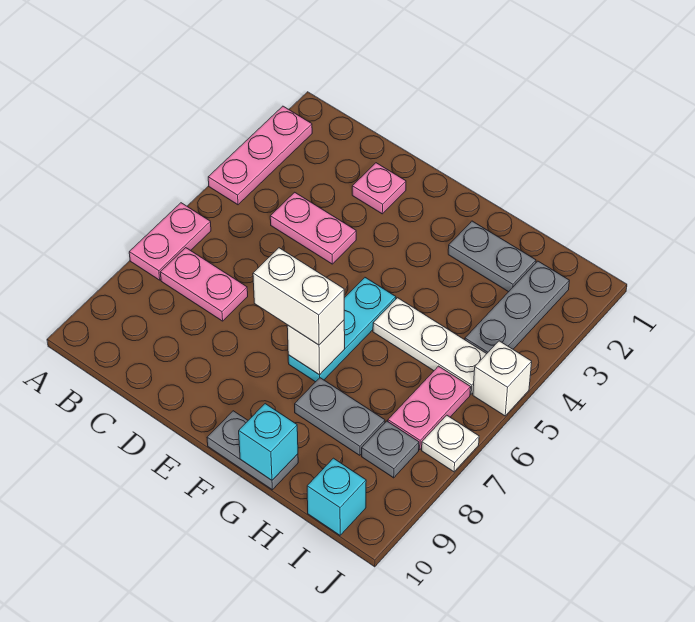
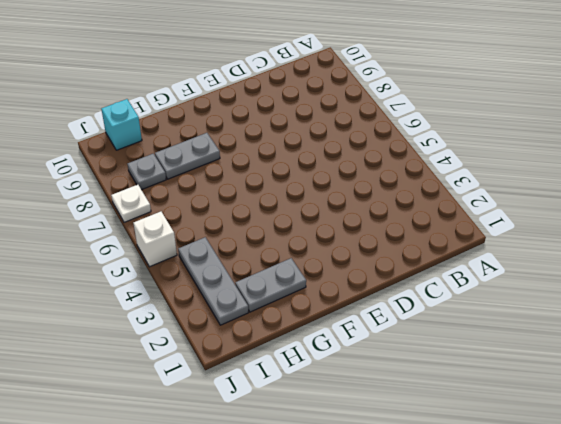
none -> pink 1x3 plate [208,106,312,205]
none -> pink 1x2 plate [129,203,211,280]
none -> pink 1x2 plate [160,248,248,321]

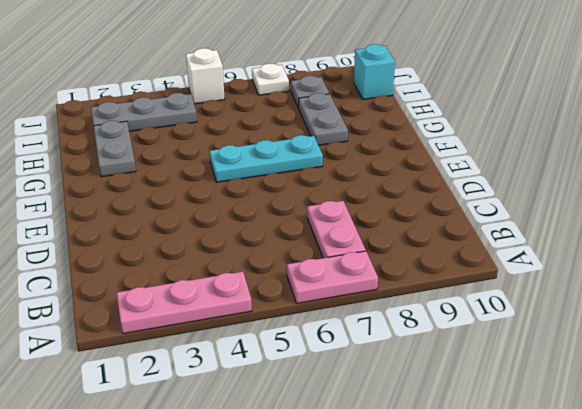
none -> pink 1x2 plate [270,192,356,264]
none -> pink 1x1 plate [352,163,406,214]
none -> grey 1x2 plate [207,411,298,490]

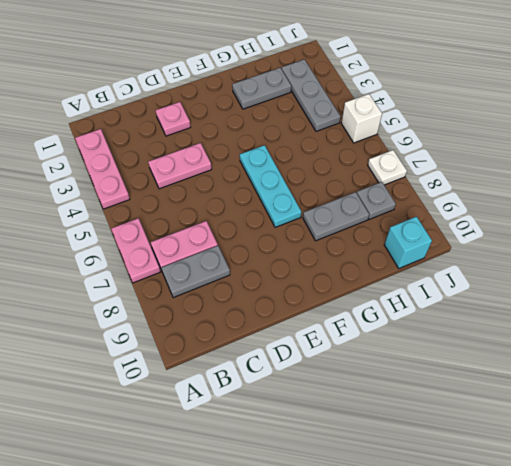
grey 1x2 plate [161,246,230,298] -> grey 1x2 plate moved to [207,411,298,490]
none -> white 1x3 plate [373,298,486,394]
none -> pink 1x2 plate [388,366,471,450]
none -> white 1x1 brick [287,320,345,375]

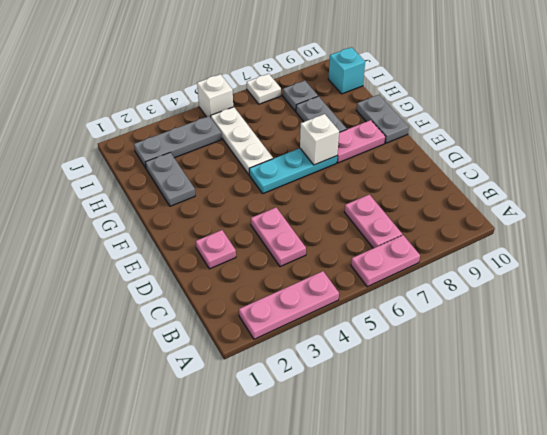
pink 1x2 plate [337,120,385,163] -> pink 1x2 plate moved to [388,366,471,450]
none -> cyan 1x1 brick [239,404,298,480]
none -> white 1x2 brick [253,248,344,345]

